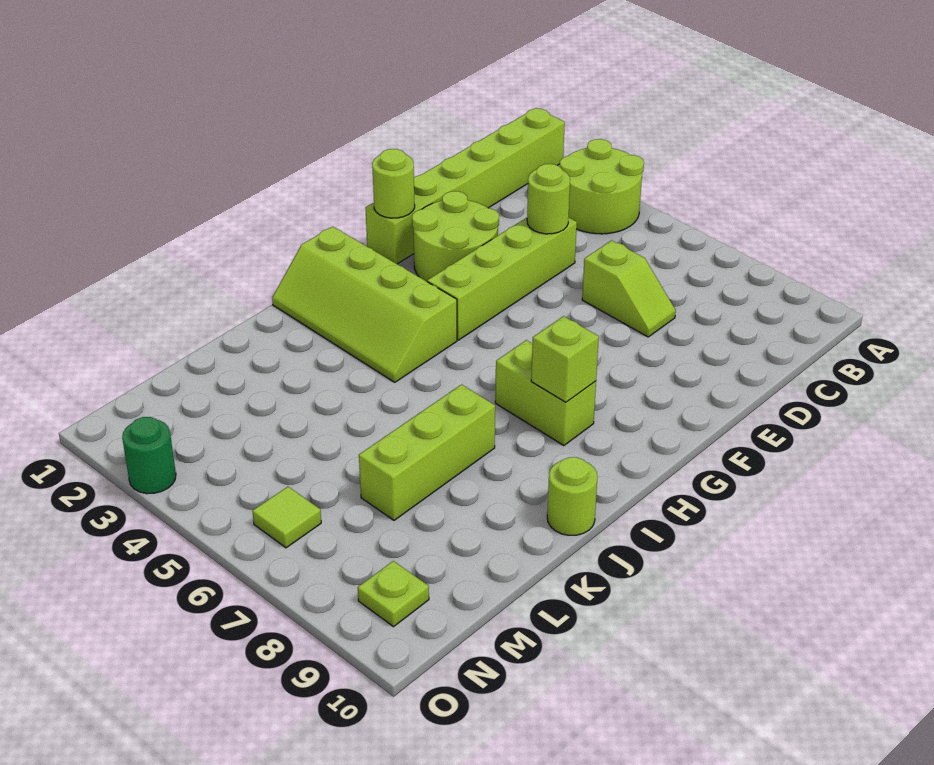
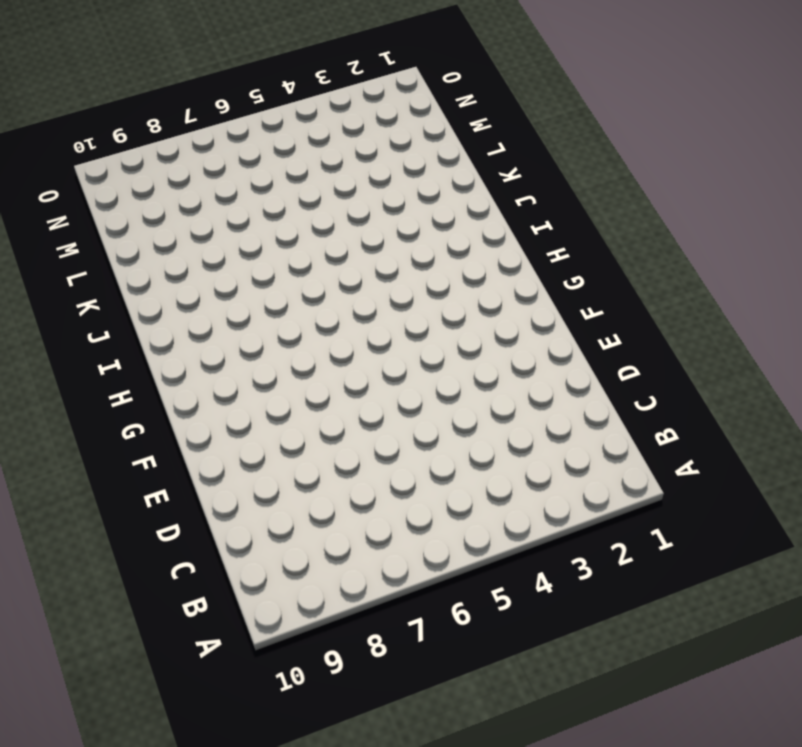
none -> lime 1x6 brick [365,108,565,264]
none -> lime 2x2 round brick [560,139,644,234]
none -> lime 1x4 brick [427,218,577,340]

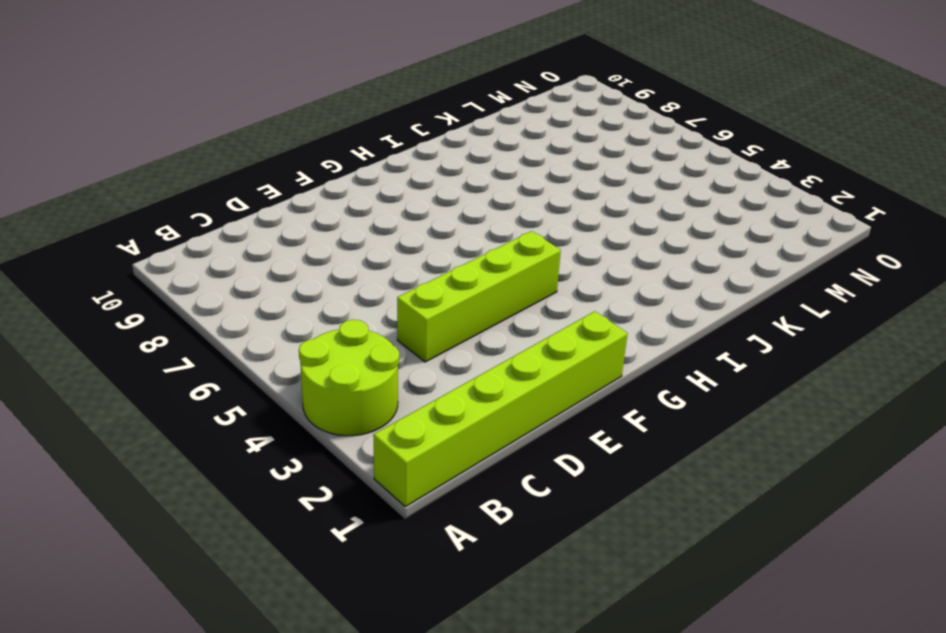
none -> lime 1x2 slope [582,240,676,337]
none -> lime 2x2 round brick [412,191,499,281]
none -> lime 2x4 slope [272,226,457,382]

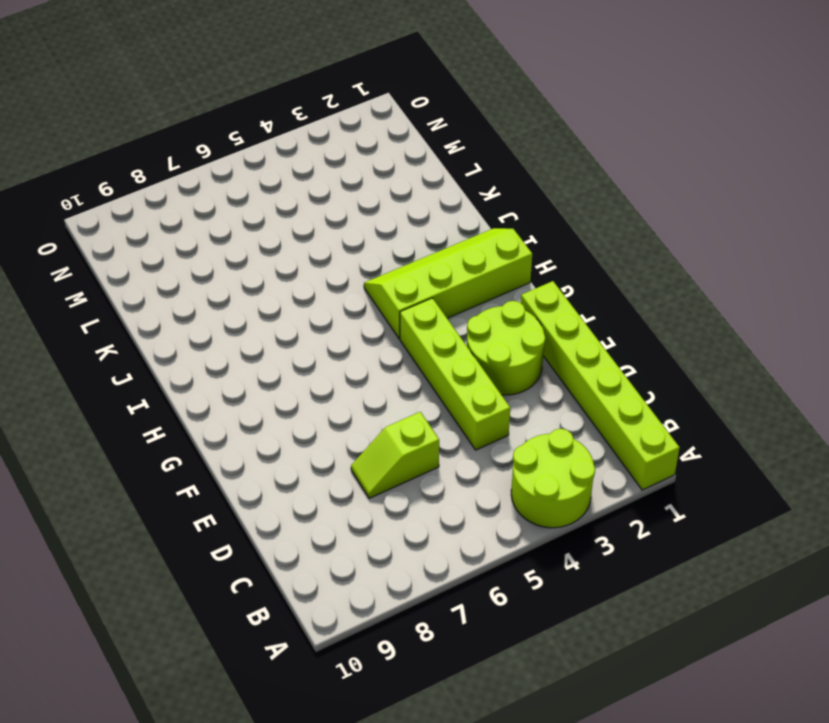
none -> lime 1x2 brick [495,340,596,446]
none -> lime 1x3 brick [359,385,495,520]
none -> lime 1x1 round brick [547,457,597,535]

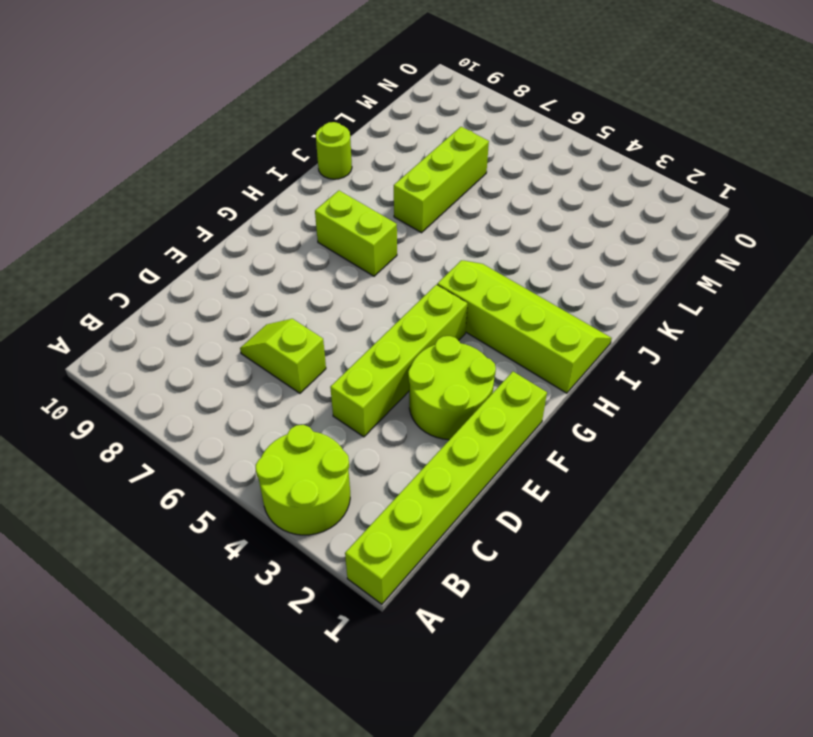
none -> lime 1x1 tile [252,487,321,548]
none -> lime 1x1 plate [358,561,429,627]
none -> green 1x1 round brick [122,417,176,494]

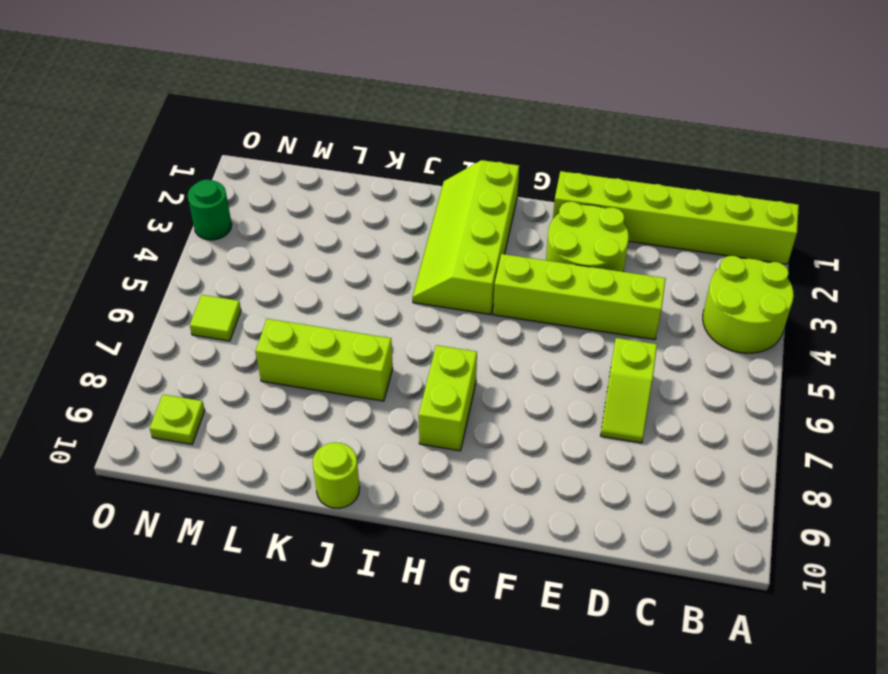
none -> lime 1x1 round brick [527,164,570,234]
none -> lime 1x1 round brick [372,149,415,218]
none -> lime 1x1 brick [531,316,599,402]

